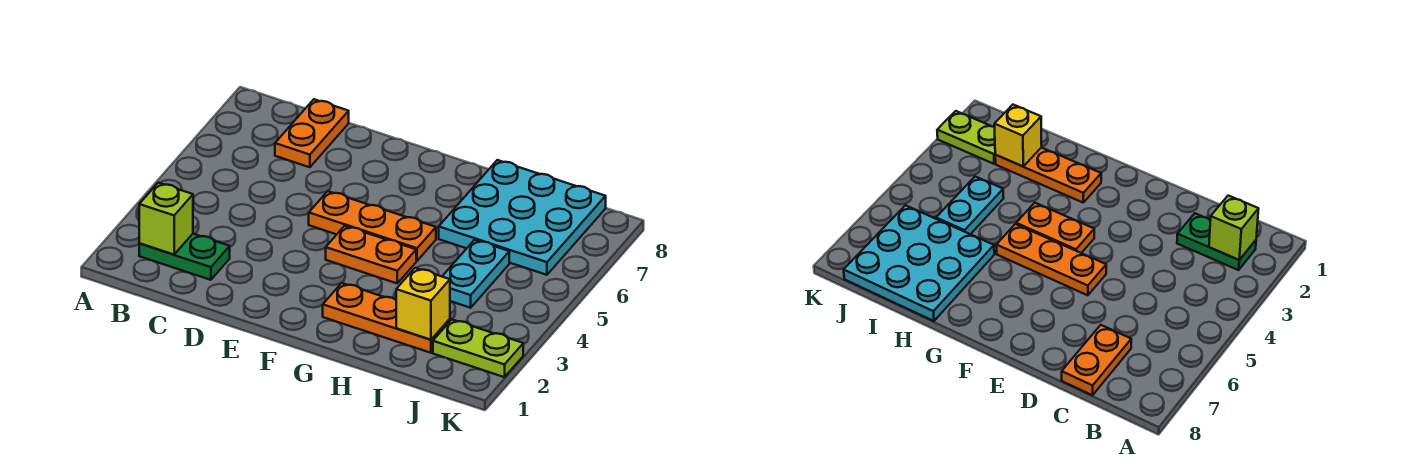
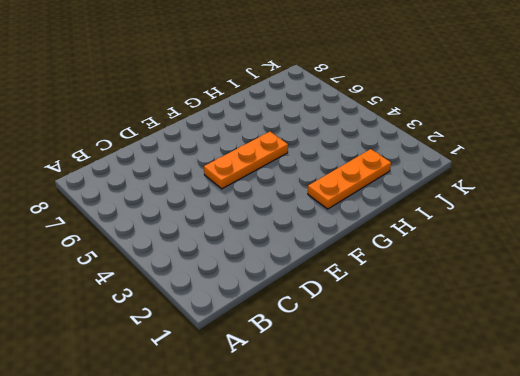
none -> green 1x2 plate [139,234,230,280]
none -> orange 1x2 plate [275,99,349,167]

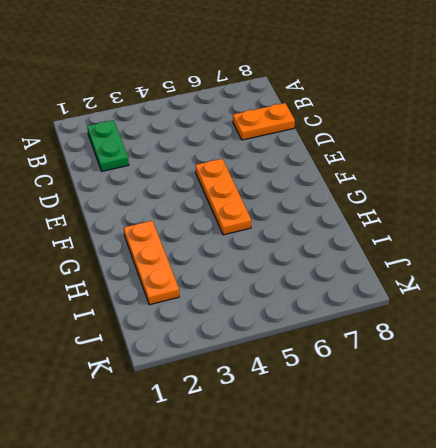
none -> orange 1x2 plate [326,226,416,283]
none -> cyan 3x3 plate [439,160,606,275]

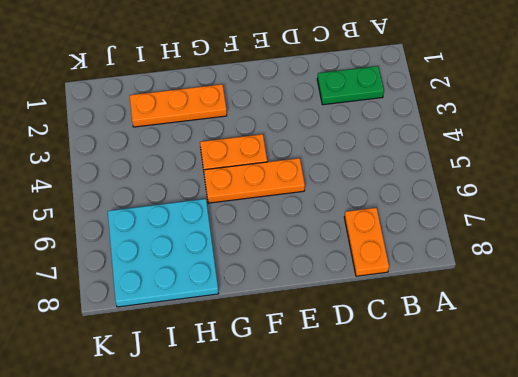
none -> cyan 1x2 plate [442,240,509,308]
none -> lime 1x2 plate [433,320,523,377]

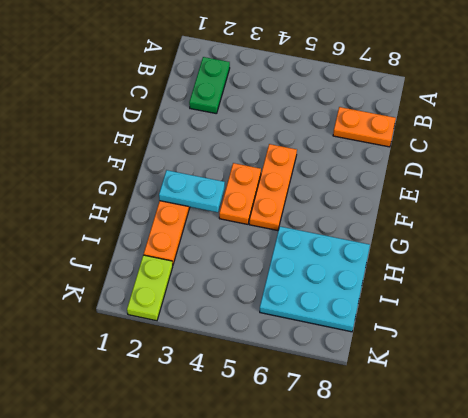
cyan 1x2 plate [159,170,225,212] -> cyan 1x2 plate moved to [442,240,509,308]
none -> lime 1x1 brick [139,183,193,254]
none -> yellow 1x1 brick [396,268,450,340]

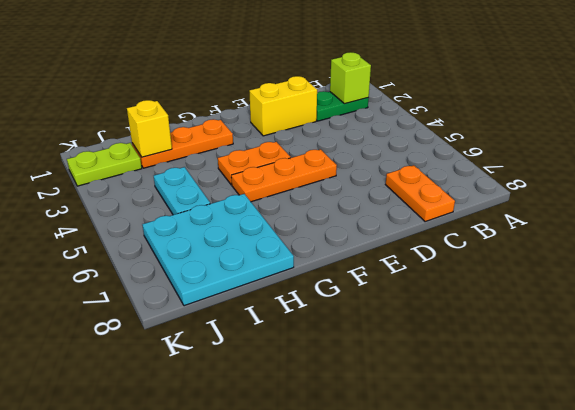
yellow 1x2 brick [249,76,317,136] -> none

